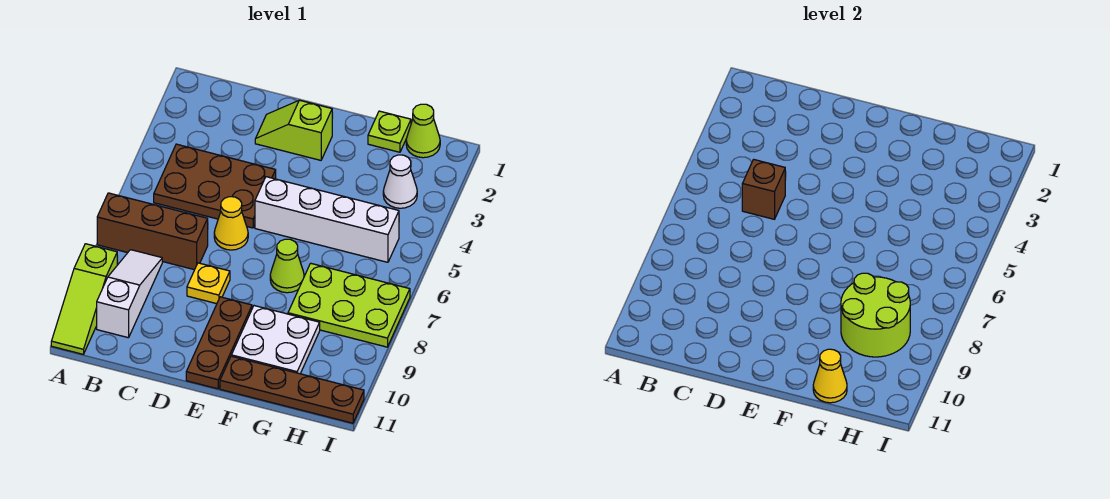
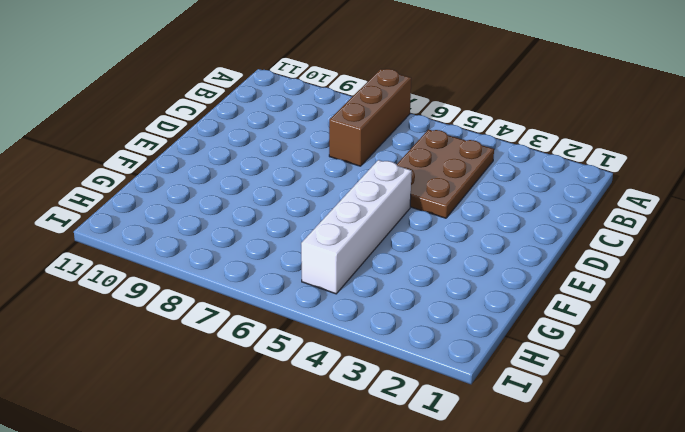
none -> lime 1x3 slope [51,244,117,354]
none -> white 1x3 slope [97,250,162,338]
none -> lime 1x2 slope [255,100,332,160]

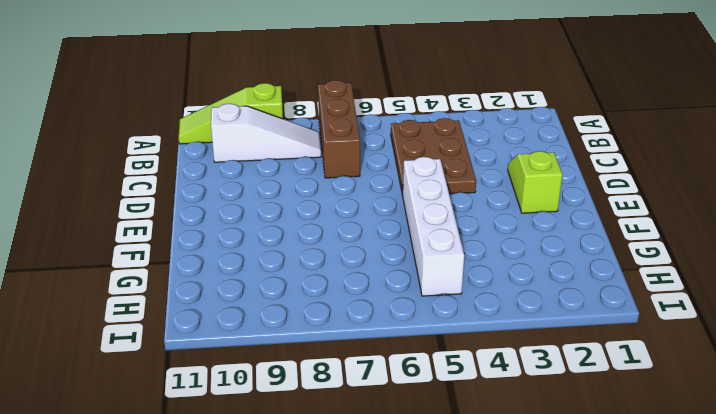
none -> yellow 1x1 cone [214,197,248,250]
none -> yellow 1x1 plate [187,263,230,304]
none -> brown 1x3 plate [186,297,252,389]

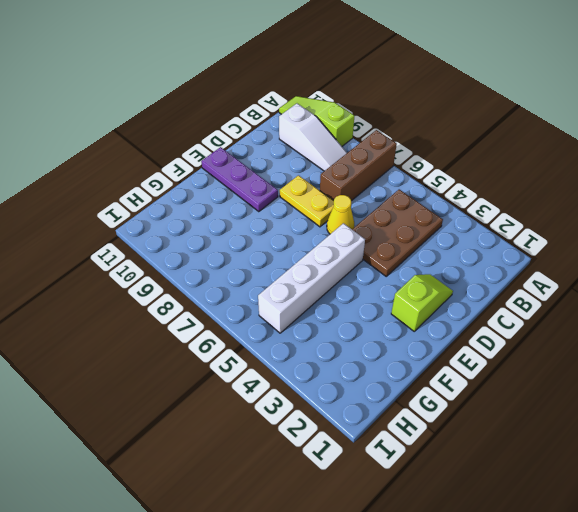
yellow 1x2 plate [280,175,334,227] -> yellow 1x1 plate [187,263,230,304]
purple 1x3 plate [201,147,278,212] -> brown 1x3 plate [186,297,252,389]
none -> lime 1x1 cone [270,239,304,293]
none -> white 2x2 plate [231,306,320,374]
none -> brown 1x4 plate [220,356,364,423]

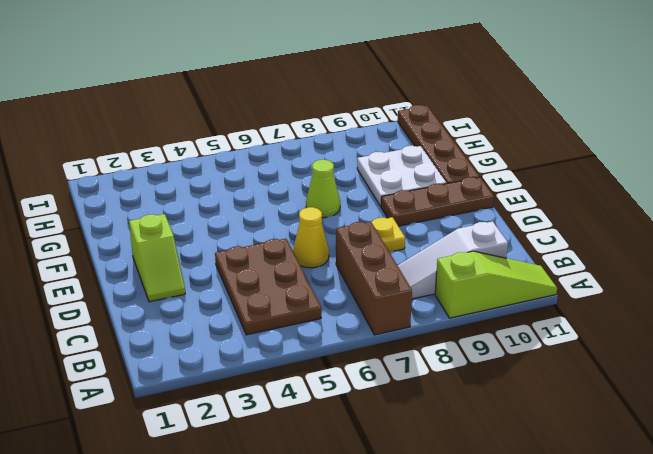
none -> white 1x4 brick [255,177,399,262]
none -> lime 1x1 plate [368,111,411,152]
none -> lime 2x3 plate [288,263,410,347]

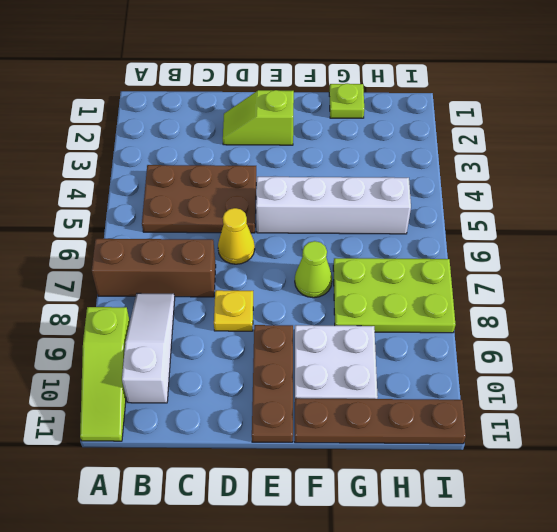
none -> lime 1x1 cone [406,104,440,158]
none -> white 1x1 cone [383,155,417,208]
none -> brown 1x1 brick [742,159,785,219]

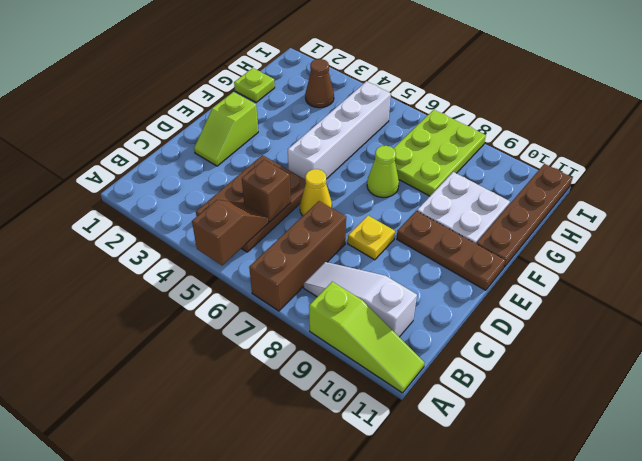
brown 1x2 slope [192,200,268,265] -> none
brown 1x1 cone [305,59,334,108] -> white 1x1 cone [383,155,417,208]
none -> lime 1x1 cone [406,104,440,158]
none -> lime 2x2 round brick [841,273,910,357]
none -> yellow 1x1 cone [813,349,847,403]

